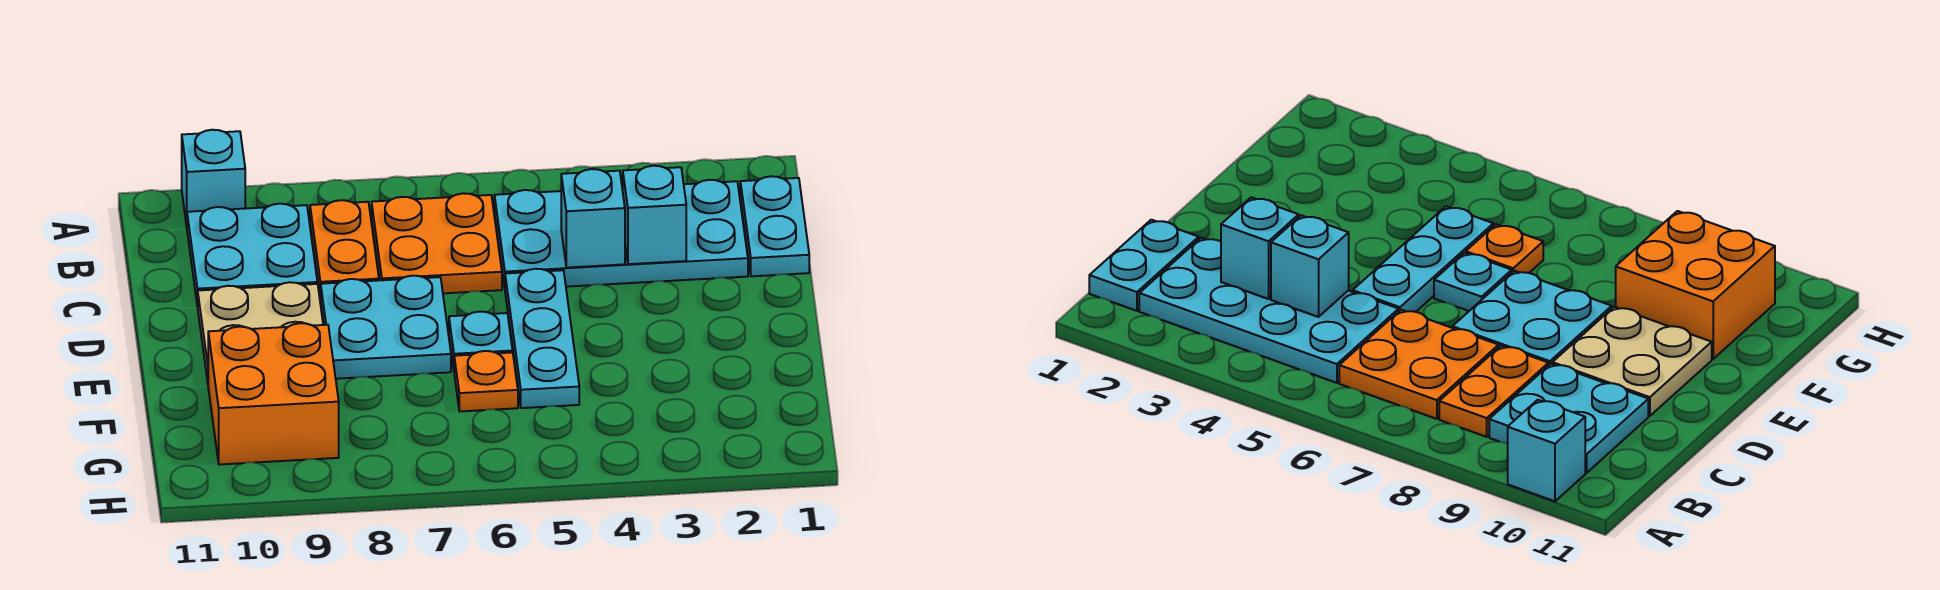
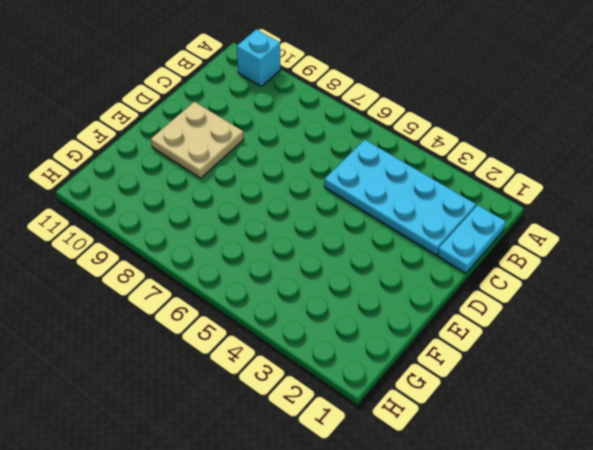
none -> orange 2x2 plate [372,193,502,293]
none -> orange 1x2 plate [310,200,379,300]
none -> cyan 2x2 plate [187,204,317,307]

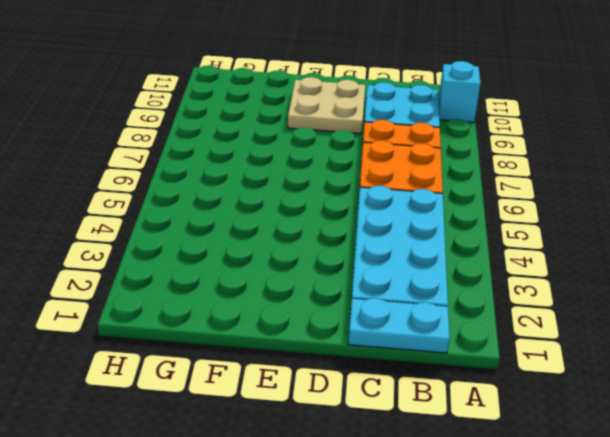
none -> cyan 1x3 plate [505,269,579,408]
none -> cyan 2x2 plate [321,276,451,379]
none -> cyan 1x1 plate [449,312,513,368]

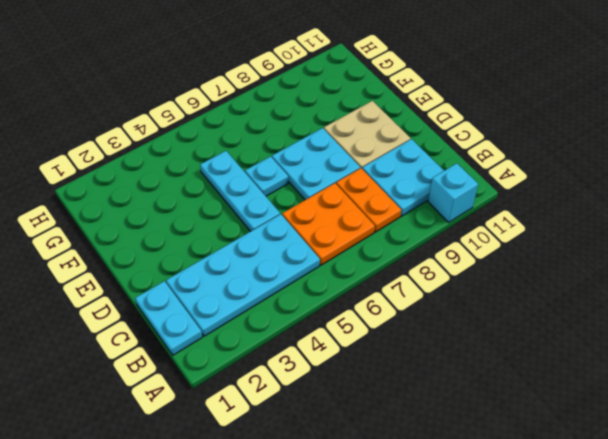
none -> orange 1x1 plate [454,351,518,411]
none -> orange 2x2 brick [208,323,339,464]
none -> cyan 1x1 brick [623,166,686,264]

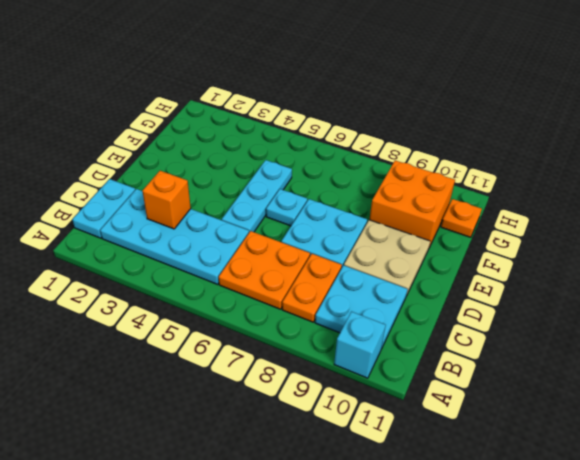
orange 1x1 brick [142,171,191,229] -> cyan 1x1 brick [623,166,686,264]
orange 1x1 plate [441,199,482,237] -> orange 1x1 plate moved to [454,351,518,411]
none -> cyan 1x1 brick [561,169,625,268]

